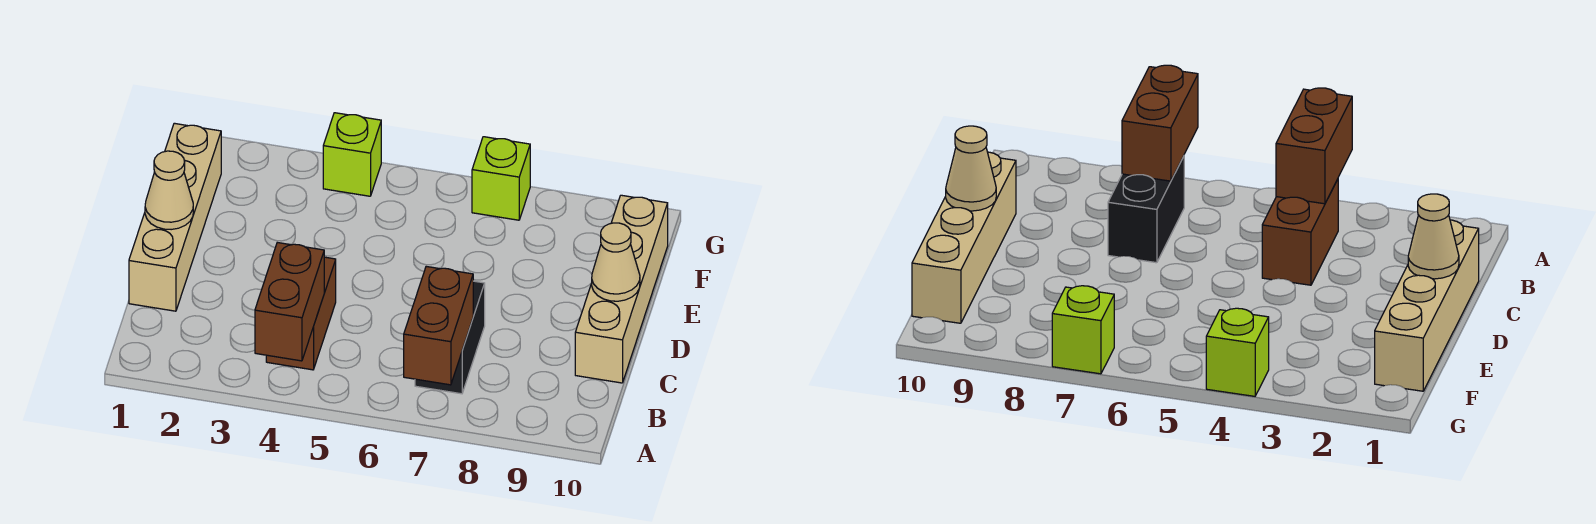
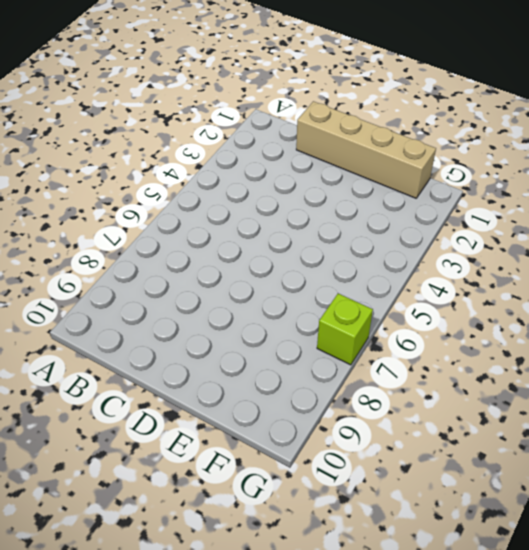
none -> brown 1x2 brick [266,257,336,370]
none -> black 1x2 brick [415,281,485,394]

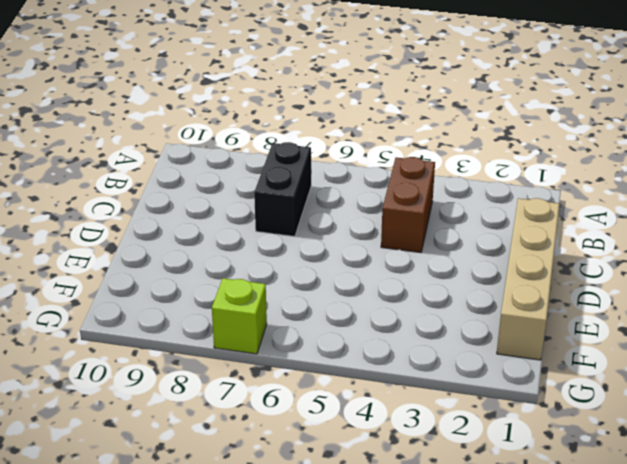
none -> tan 1x4 brick [575,195,668,383]
none -> lime 1x1 brick [323,113,381,196]

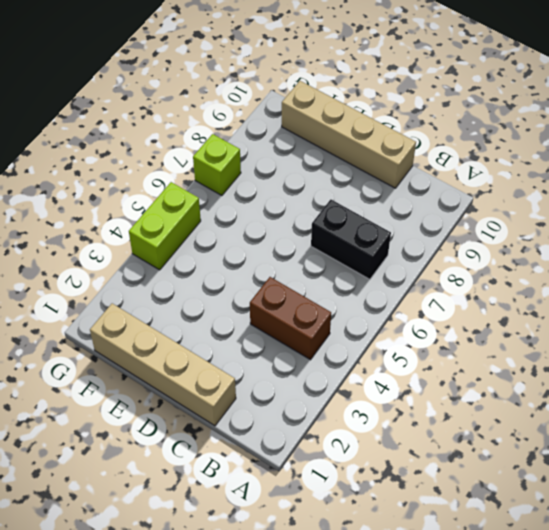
lime 1x2 brick [129,182,201,270] -> lime 1x1 brick [323,113,381,196]
none -> brown 1x2 brick [255,242,324,361]
none -> brown 1x2 brick [404,266,473,385]

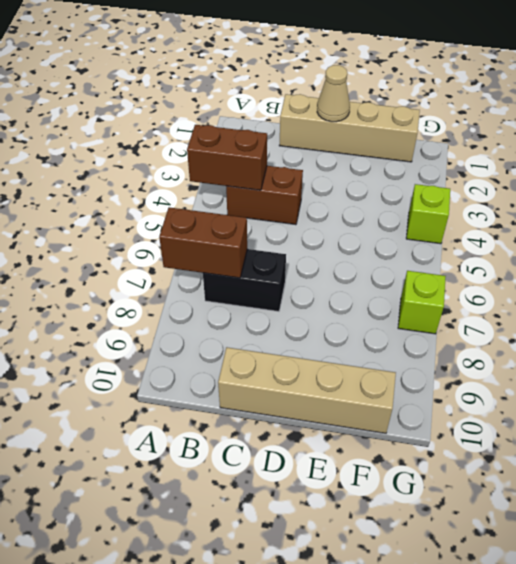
none -> tan 1x1 cone [592,223,640,301]

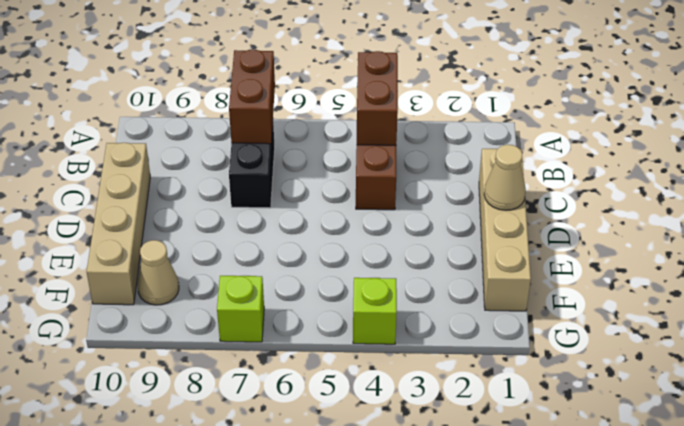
tan 1x1 cone [137,240,179,305] -> tan 1x1 cone moved to [592,223,640,301]

